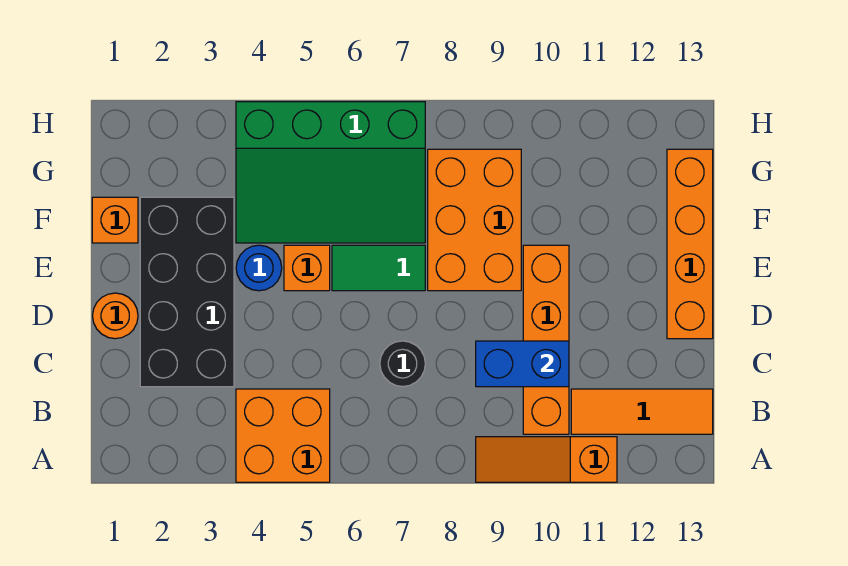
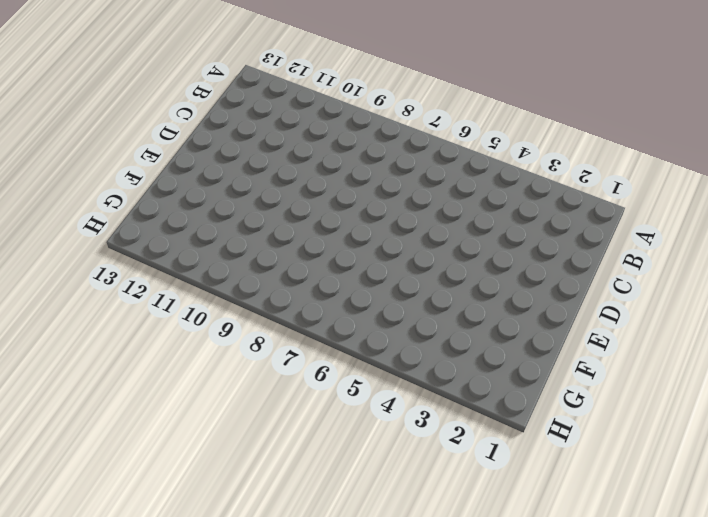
none -> orange 2x2 brick [236,389,330,482]
none -> orange 1x3 slope [476,437,617,482]
none -> orange 1x4 brick [523,245,569,434]

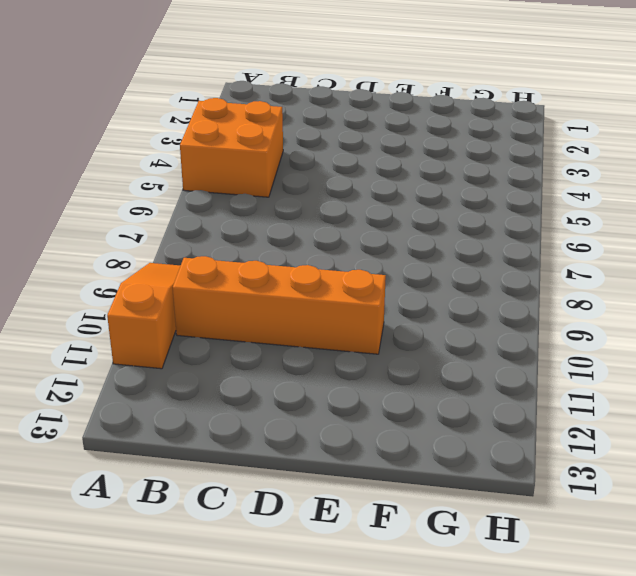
none -> orange 1x3 tile [571,389,713,434]
none -> black 2x4 brick [140,197,234,387]
none -> black 1x1 round brick [380,341,425,387]

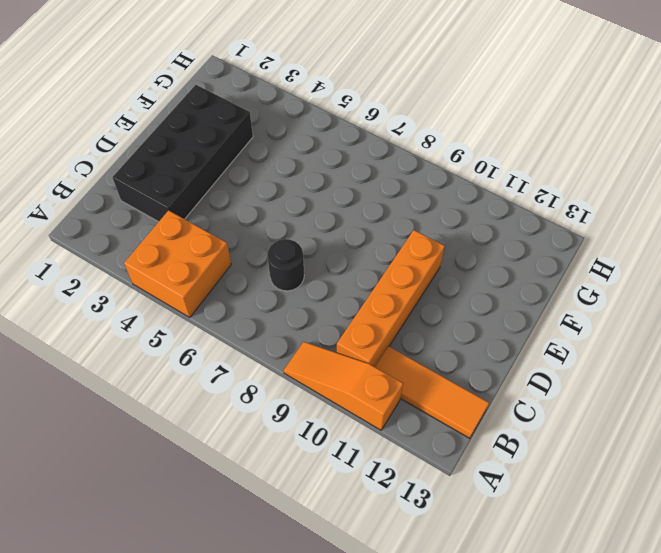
none -> orange 1x1 round brick [93,293,138,339]
none -> orange 1x4 brick [667,149,713,339]
none -> blue 1x1 round brick [236,245,282,291]

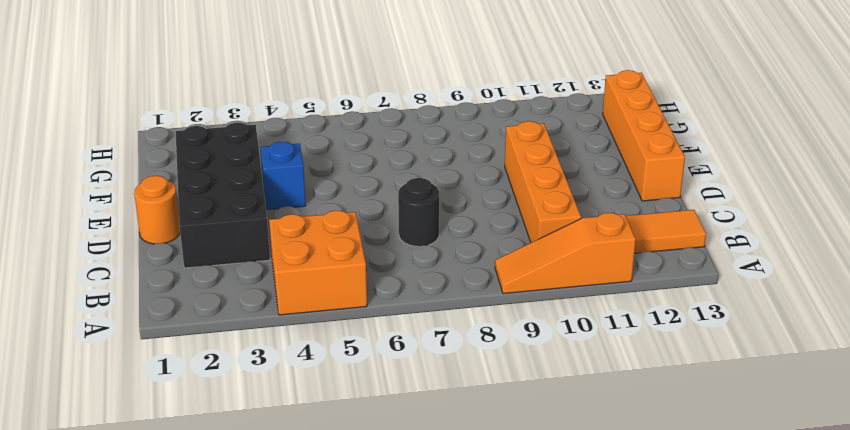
blue 1x1 brick [261,142,306,210] -> blue 1x1 round brick [236,245,282,291]
none -> orange 1x1 brick [284,245,330,291]
none -> green 1x2 tile [332,245,425,291]
none -> orange 2x3 brick [428,149,521,291]

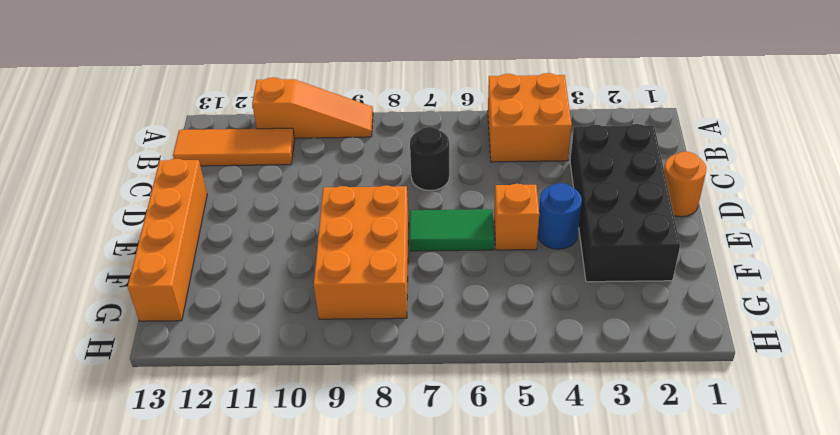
none -> orange 1x4 brick [523,245,569,434]
none -> orange 1x1 brick [92,197,138,243]
none -> green 3x4 slope [236,102,425,243]

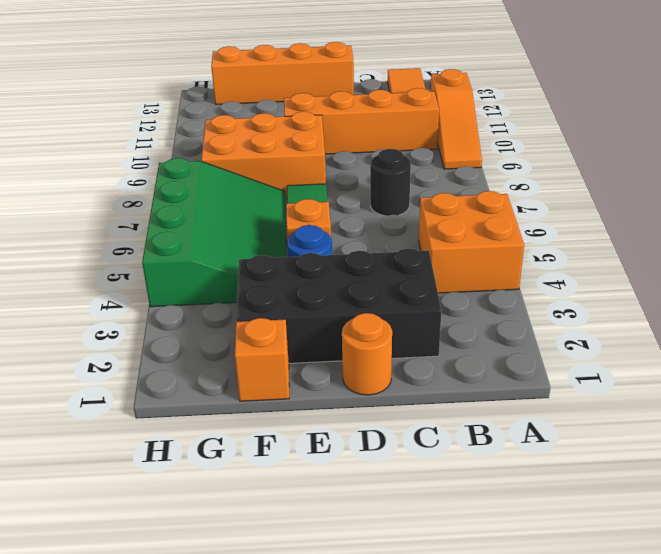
none -> blue 1x2 brick [476,341,569,387]

